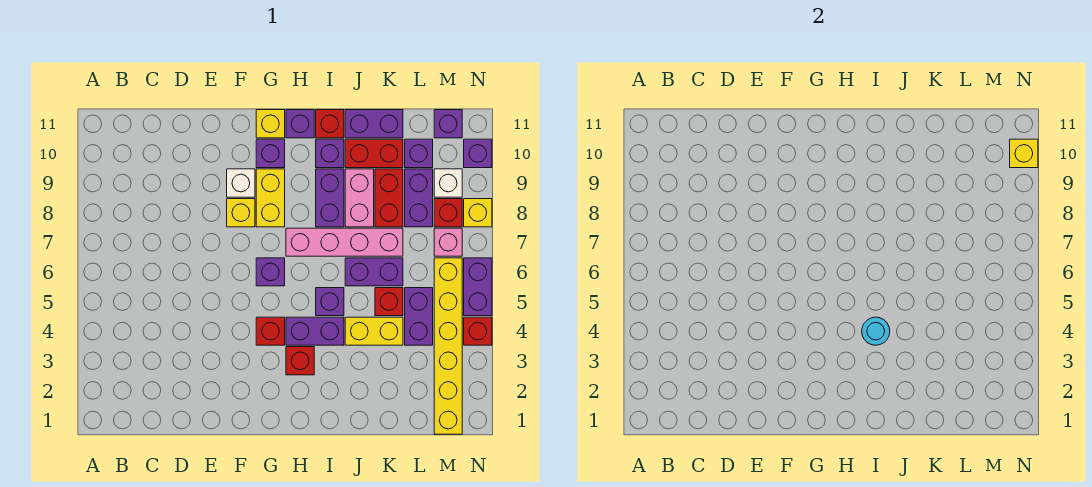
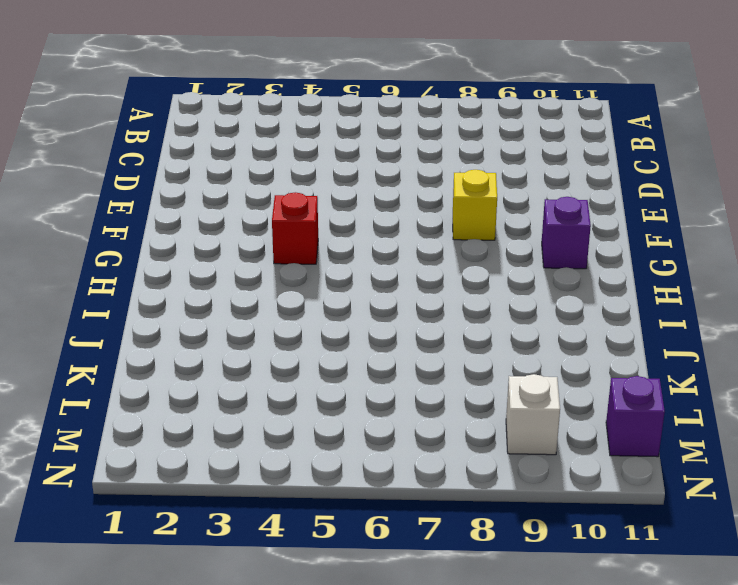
none -> white 1x1 brick [227,169,255,197]
none -> purple 1x1 brick [256,258,285,286]
none -> yellow 1x2 brick [256,169,285,227]
none -> yellow 1x1 brick [256,110,285,138]

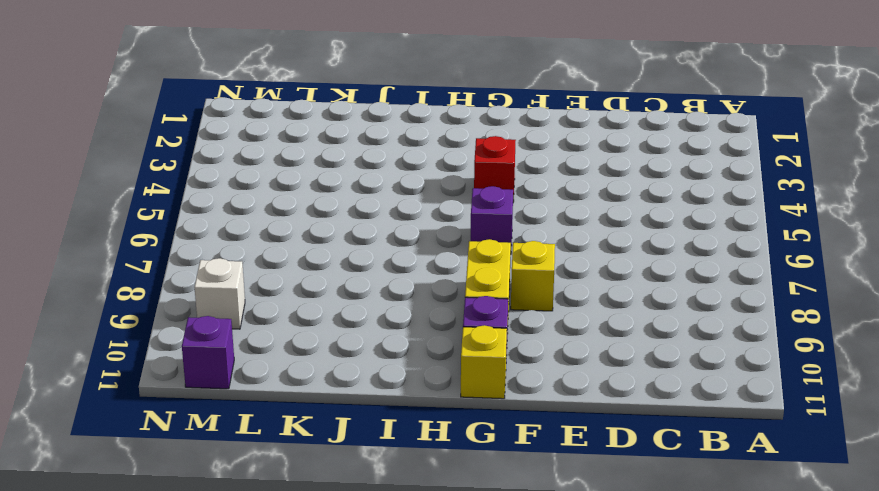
none -> white 1x1 brick [227,169,255,197]
none -> red 1x1 brick [286,347,314,375]
none -> purple 1x2 brick [286,317,344,345]
none -> pink 1x4 brick [286,228,403,256]

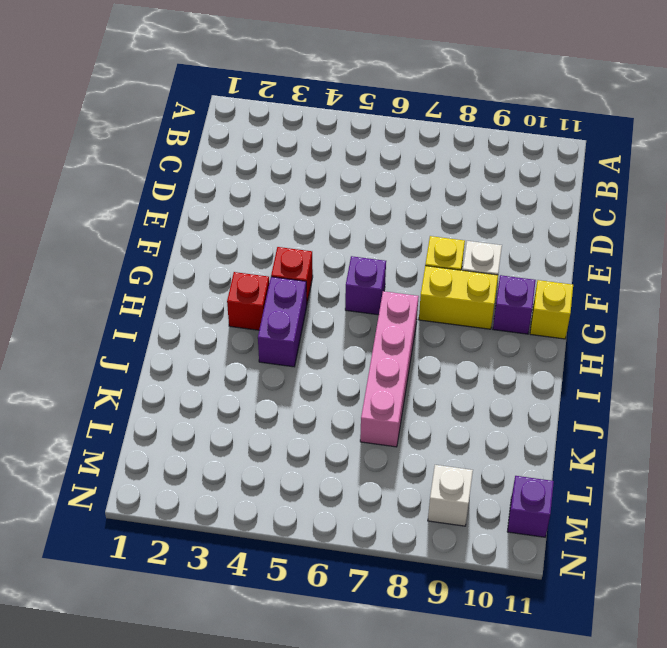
none -> purple 1x1 brick [286,110,314,138]
none -> purple 1x1 brick [316,288,344,316]
none -> purple 1x2 brick [316,169,344,227]
none -> purple 1x1 brick [316,139,344,168]

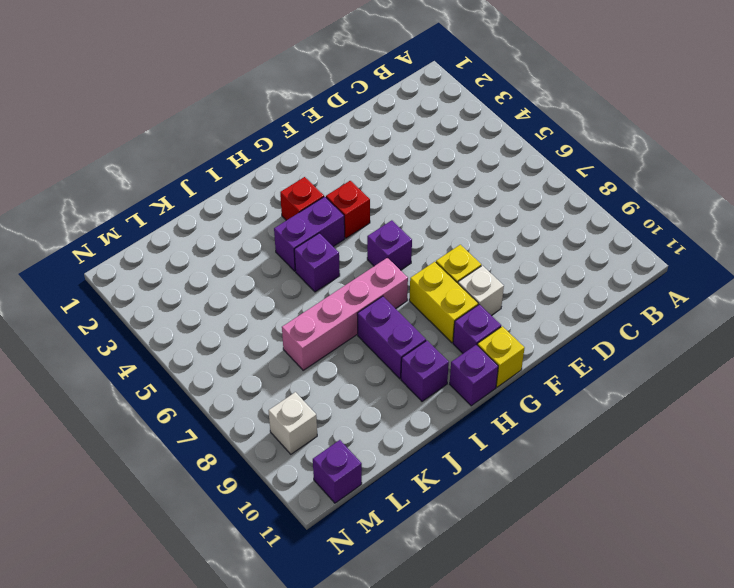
none -> red 1x1 brick [316,110,344,138]
none -> yellow 1x2 brick [345,317,403,345]
none -> purple 1x2 brick [345,258,403,286]
none -> pink 1x2 brick [345,169,374,227]

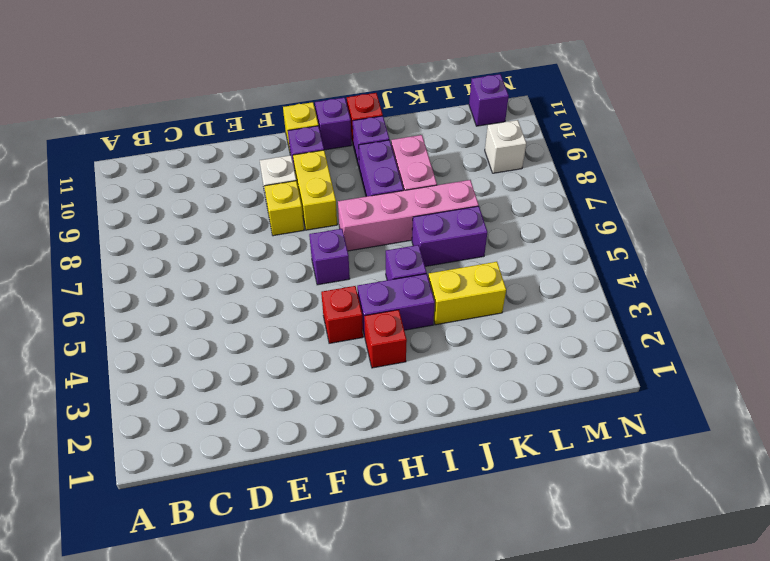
none -> red 1x2 brick [345,139,403,168]
none -> purple 1x2 brick [345,110,403,138]
none -> red 1x1 brick [375,288,403,316]
none -> red 1x2 brick [375,169,403,227]

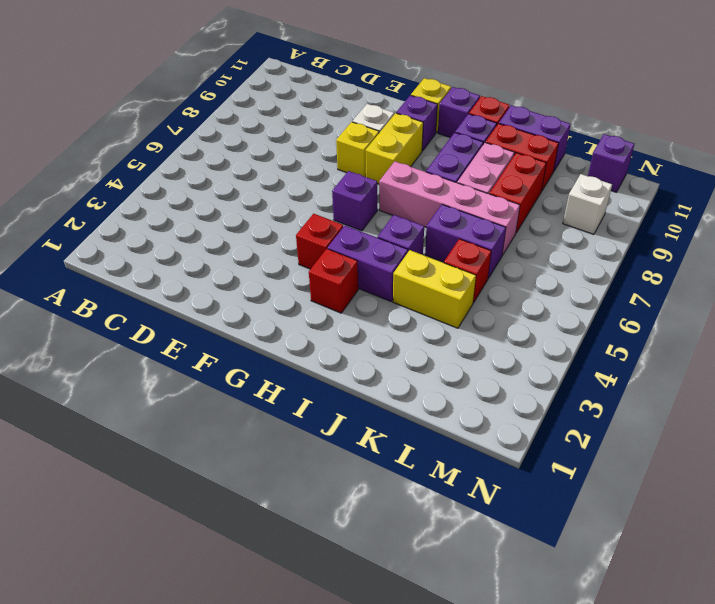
none -> purple 1x2 brick [405,288,433,345]
none -> purple 1x2 brick [405,169,433,227]
none -> purple 1x1 brick [405,139,433,168]
none -> yellow 1x6 brick [434,258,462,434]

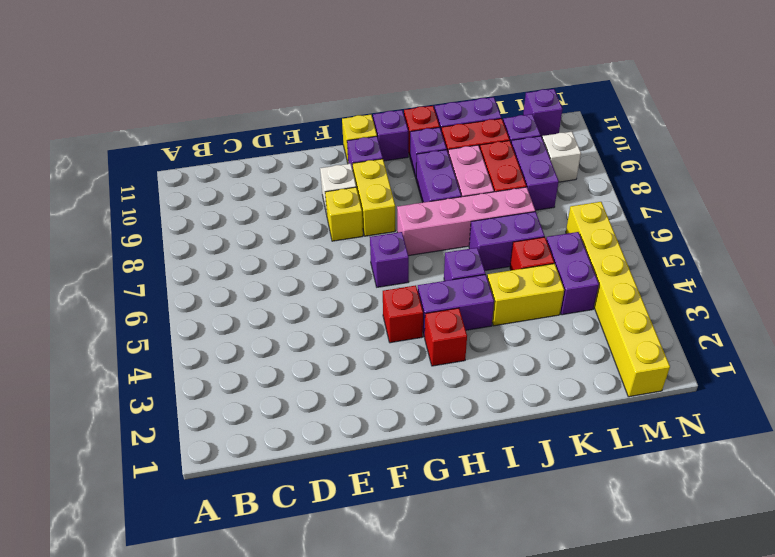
none -> pink 1x1 brick [434,228,462,256]
none -> red 1x1 brick [434,199,462,227]
none -> red 1x1 brick [464,317,492,345]
none -> purple 1x2 brick [464,258,492,316]

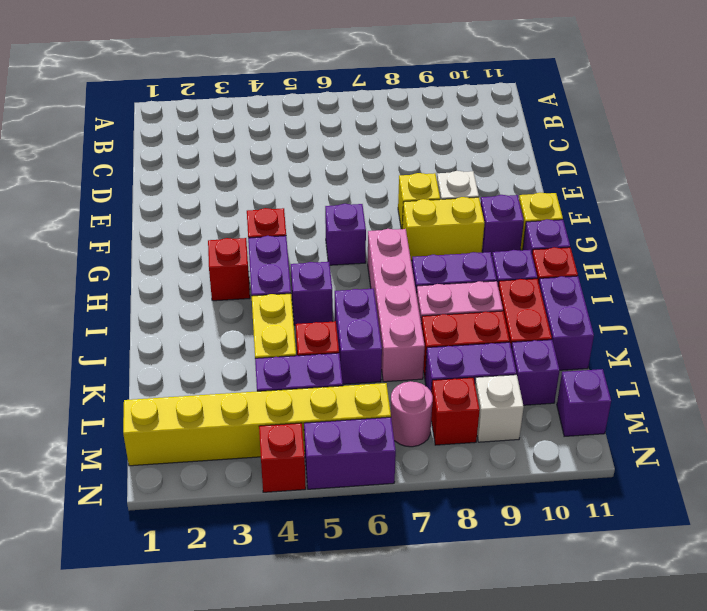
pink 1x1 round brick [390,381,433,447] -> pink 1x1 brick [434,228,462,256]
none -> yellow 1x1 brick [464,199,492,227]
none -> purple 1x1 brick [464,139,492,168]
none -> cyan 1x1 round brick [862,317,890,345]
none -> yellow 1x1 brick [1010,139,1038,168]

